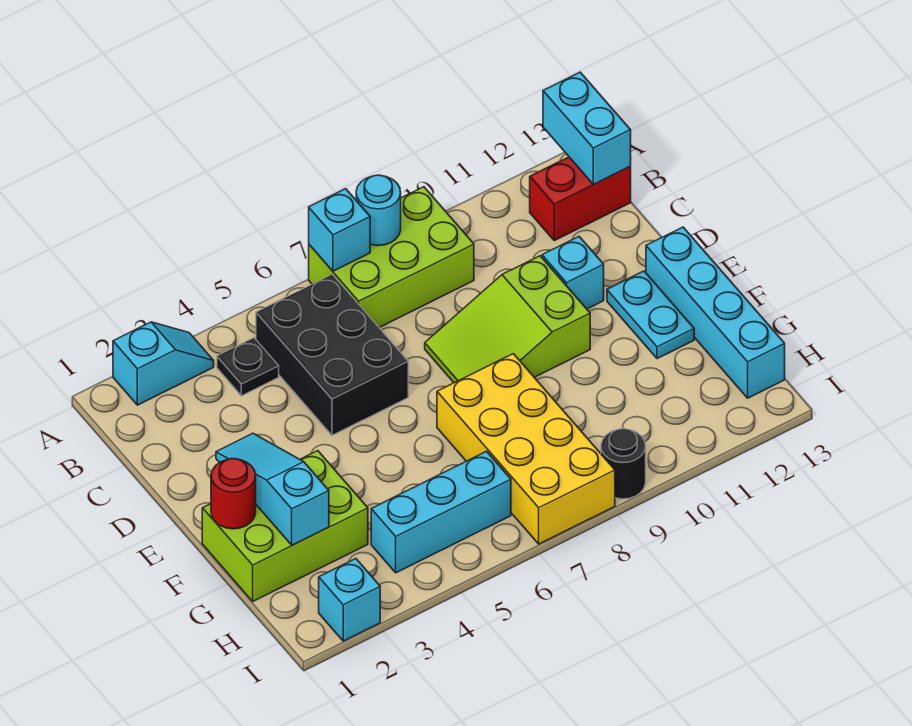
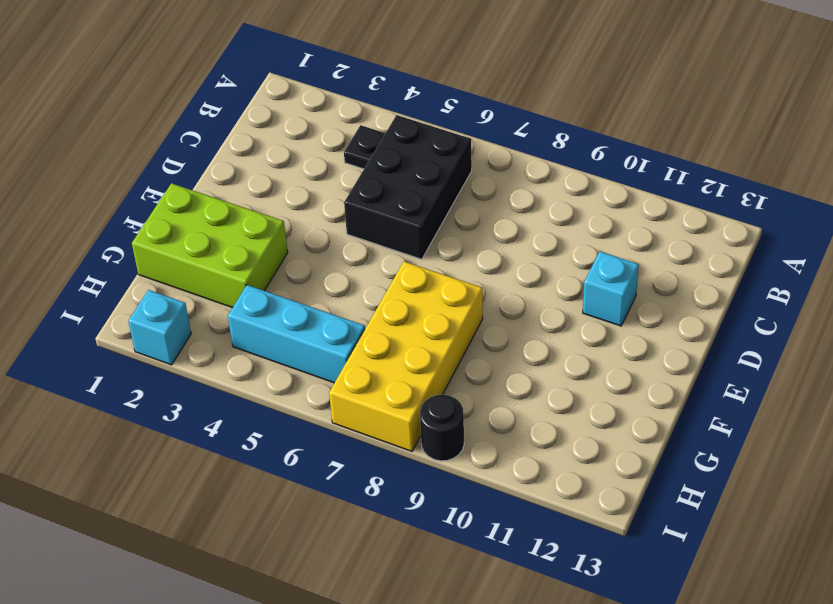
none -> cyan 1x2 slope [113,322,214,405]
none -> lime 2x3 brick [309,187,474,328]
none -> red 1x2 brick [530,157,631,241]

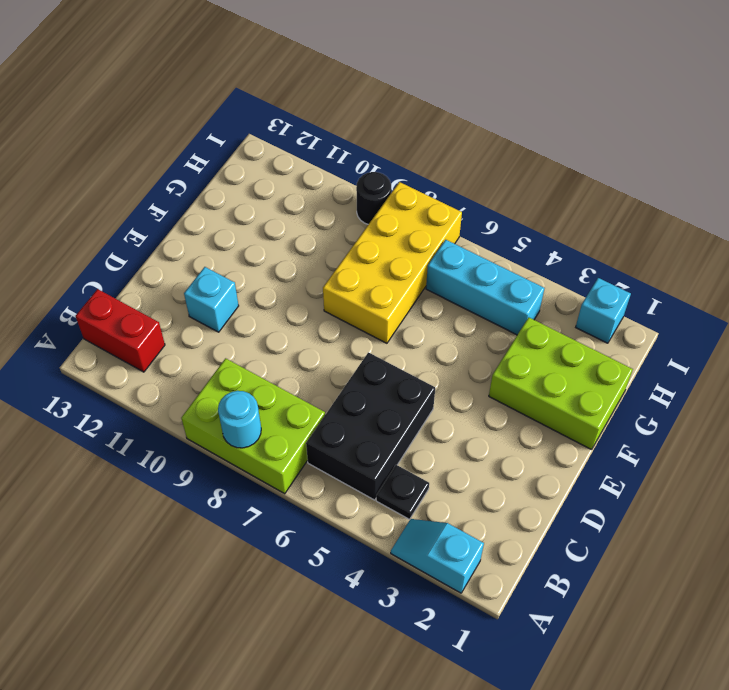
none -> lime 2x3 slope [425,256,590,383]
none -> cyan 1x2 plate [607,271,694,359]
none -> cyan 1x4 brick [646,227,785,398]

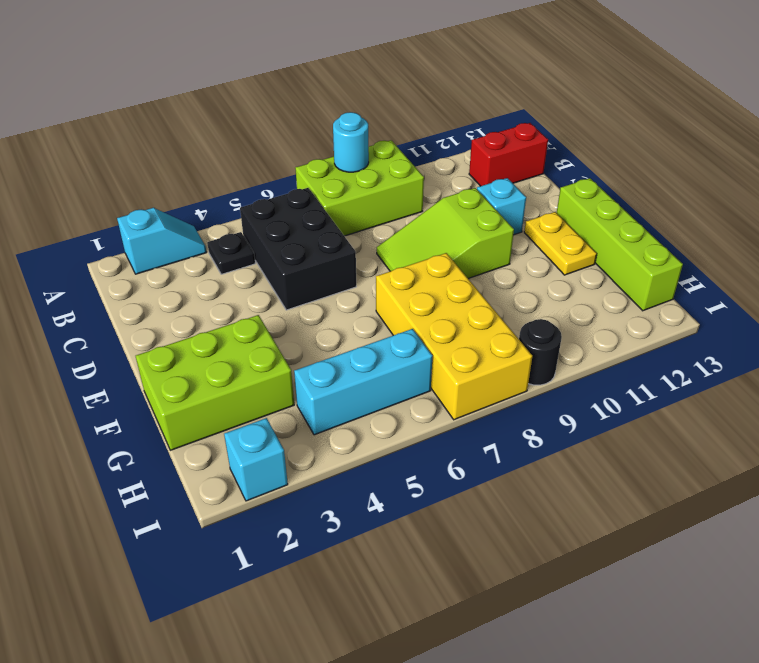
yellow 1x2 plate [524,212,597,275] -> cyan 1x2 plate [607,271,694,359]
lime 1x4 brick [557,178,683,311] -> cyan 1x4 brick [646,227,785,398]
none -> cyan 1x1 brick [309,189,370,271]
none -> cyan 1x2 brick [543,72,631,184]
none -> cyan 1x3 slope [216,433,329,545]

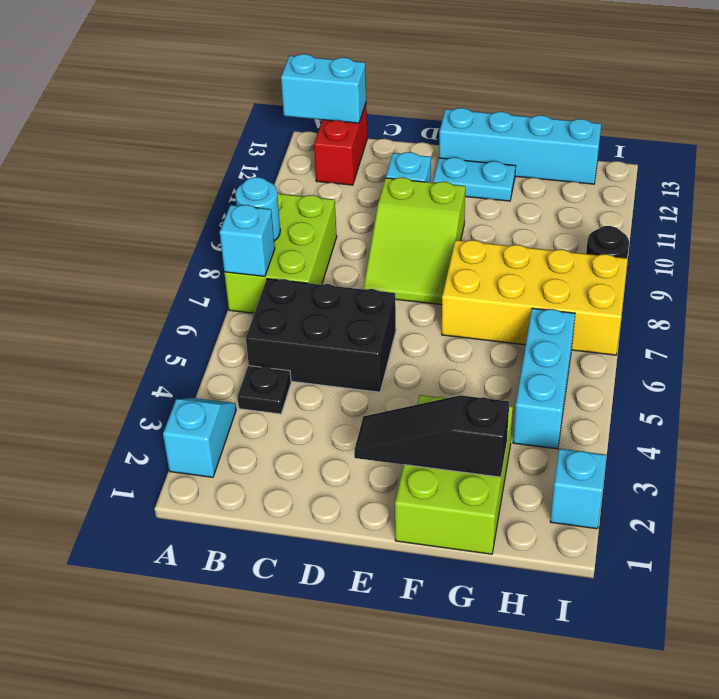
black 1x3 slope [354,395,509,477] -> cyan 1x3 slope [216,433,329,545]
none -> red 1x1 round brick [211,459,256,529]

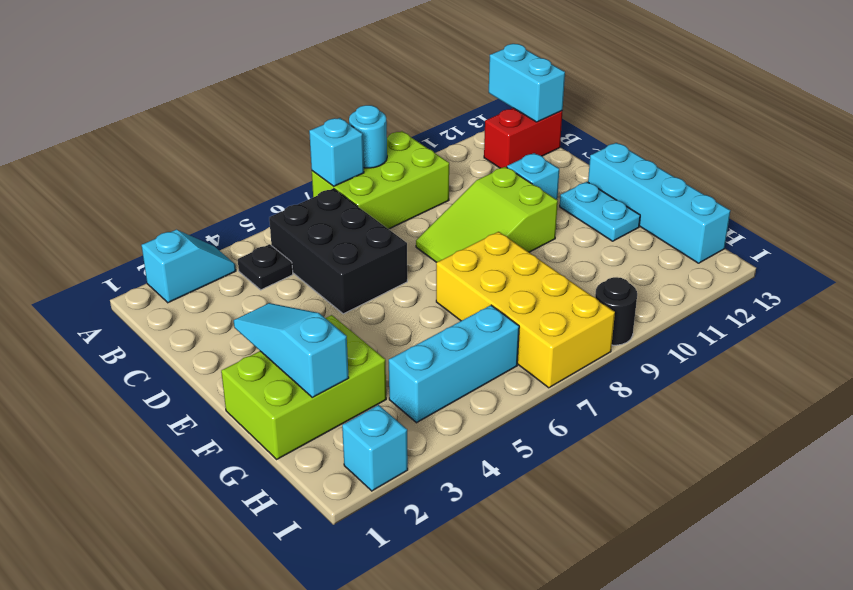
none -> red 1x1 round brick [211,459,256,529]

